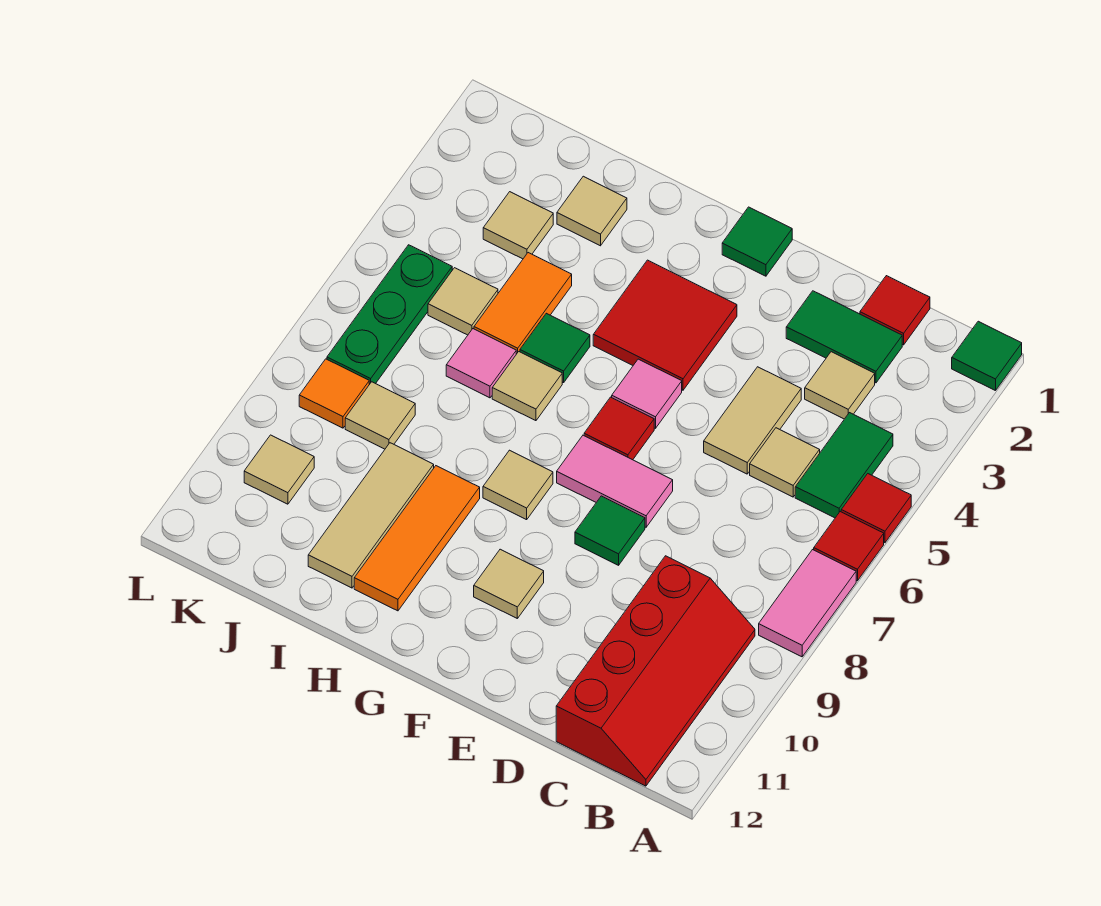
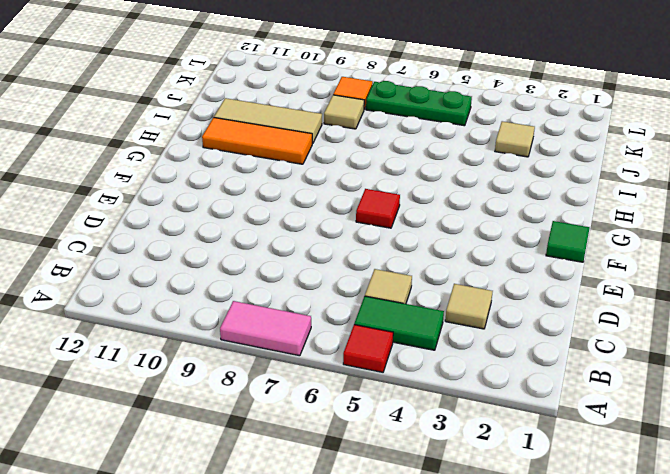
none -> green 1x1 tile [952,321,1022,391]
none -> red 1x1 tile [814,512,884,581]
none -> red 2x4 slope [556,556,755,786]
none -> red 1x1 tile [860,276,930,345]

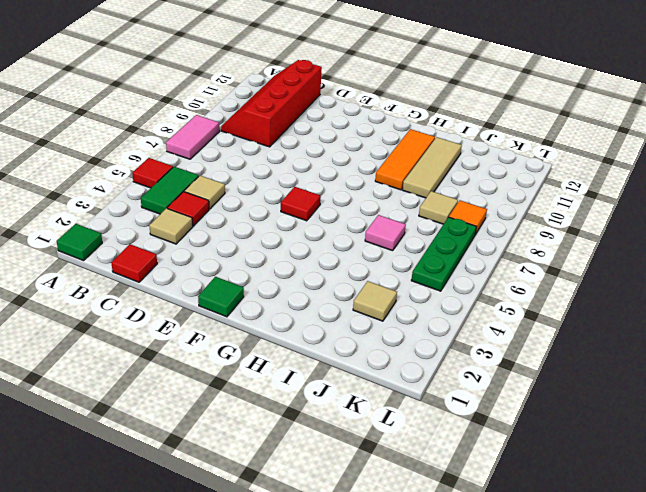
red 1x1 tile [167,192,209,226] -> red 1x1 tile moved to [814,512,884,581]
none -> green 1x2 tile [786,291,902,383]
none -> tan 1x2 tile [704,367,801,474]
none -> pink 1x2 tile [557,435,673,527]
none -> green 1x1 tile [575,496,645,565]

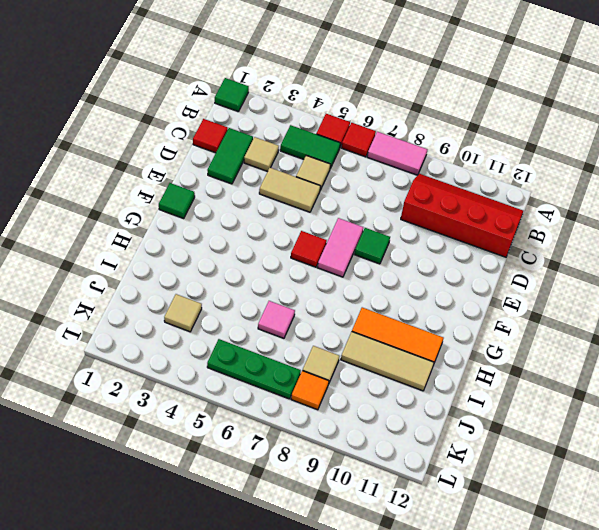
none -> red 2x2 tile [593,260,737,390]
none -> pink 1x1 tile [612,359,682,428]
none -> tan 1x1 tile [474,549,544,618]
none -> tan 1x1 tile [483,450,553,520]

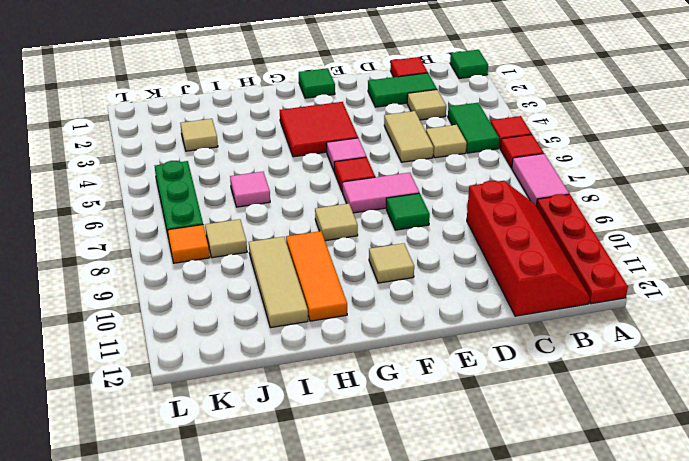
red 1x4 plate [536,194,628,304] -> none
none -> green 1x1 tile [520,313,590,383]
none -> tan 1x1 tile [492,352,562,421]
none -> tan 1x1 tile [557,176,627,246]
none -> orange 1x2 tile [474,253,572,354]

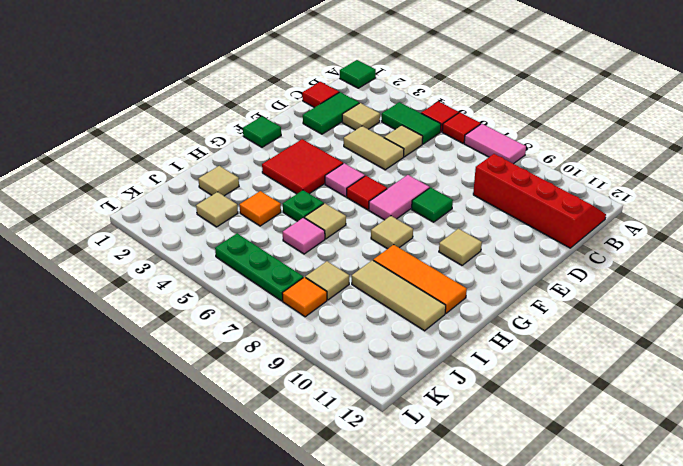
green 1x1 plate [283,190,324,221] -> green 1x1 tile [520,313,590,383]
orange 1x1 tile [240,191,281,226] -> orange 1x2 tile [474,253,572,354]
none -> tan 1x1 tile [428,268,498,335]
none -> tan 1x1 tile [244,435,314,504]

